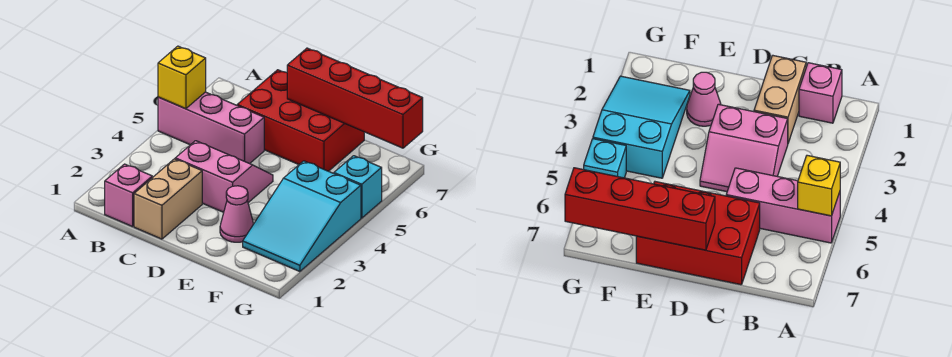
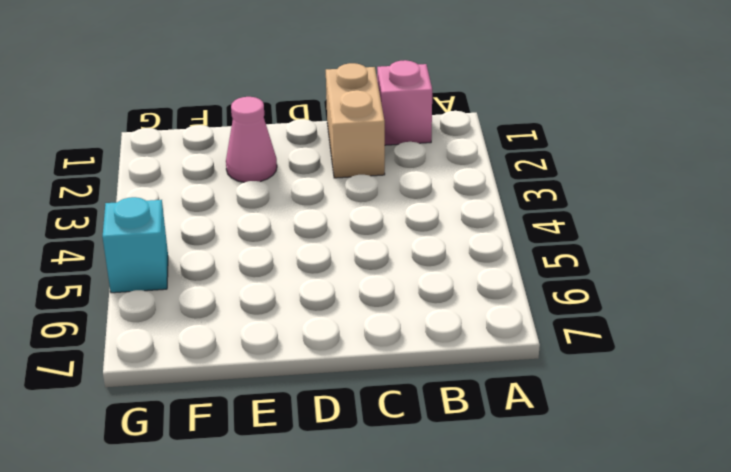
none -> pink 1x3 brick [158,92,264,164]
none -> pink 2x2 slope [175,141,273,212]

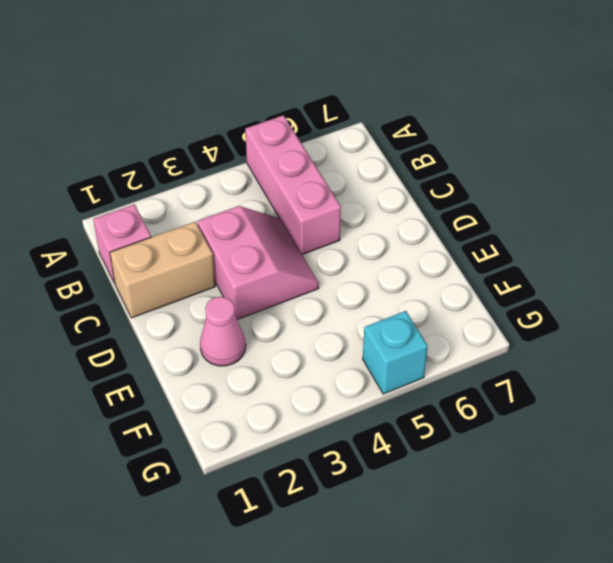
none -> red 2x3 brick [237,70,364,171]
none -> cyan 2x3 slope [243,161,361,272]

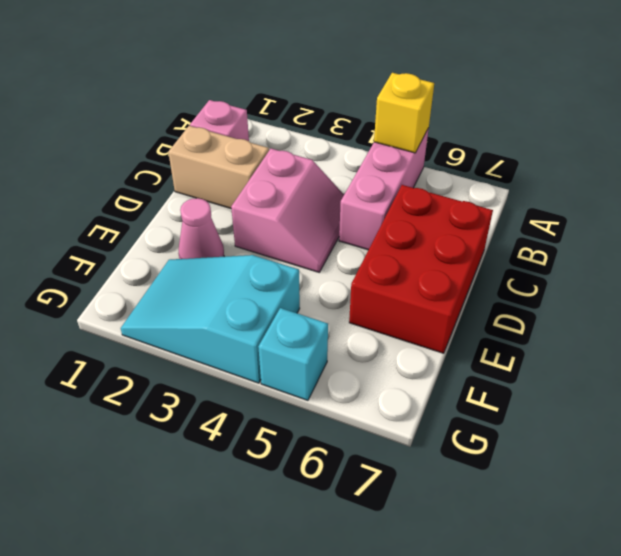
none -> red 1x4 brick [287,48,423,148]

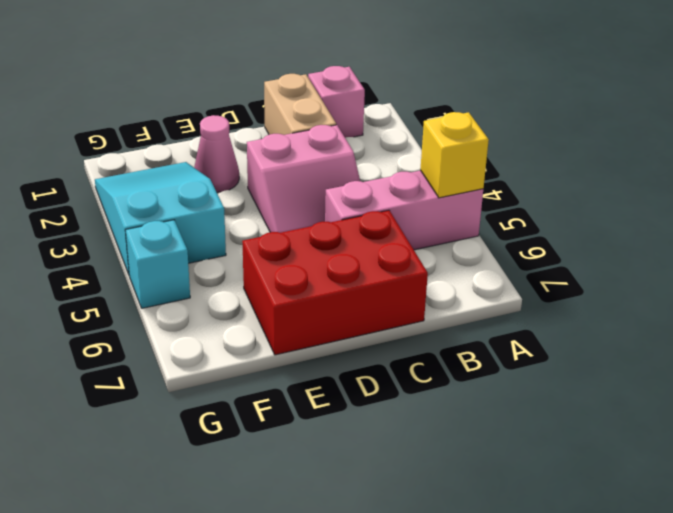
none -> red 1x4 brick [287,48,423,148]

